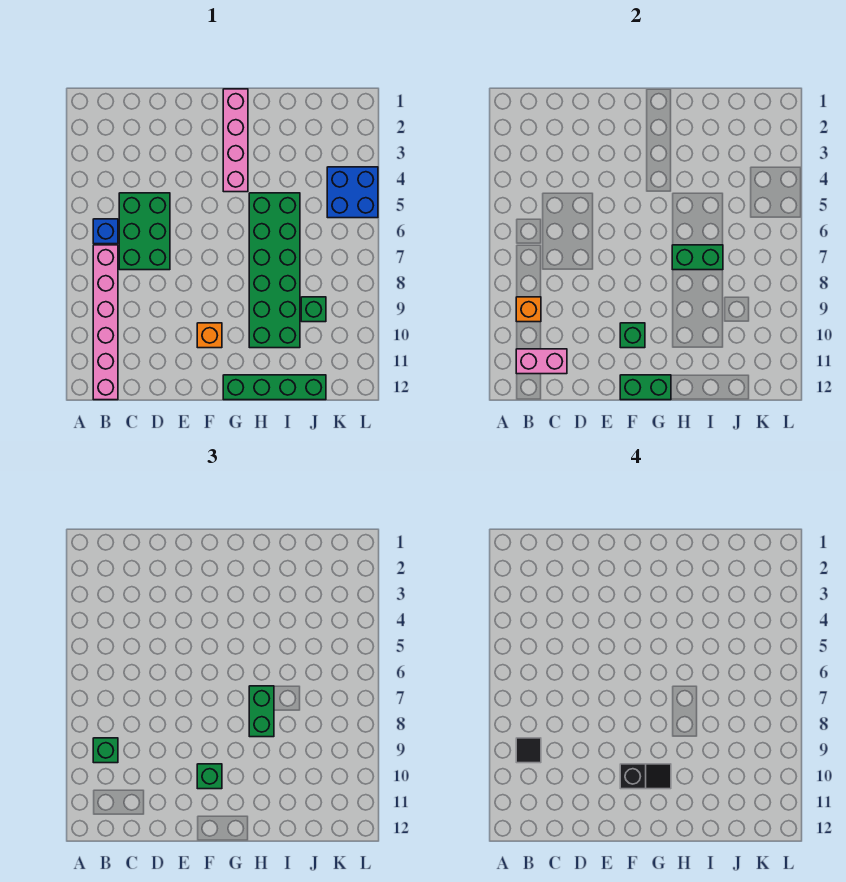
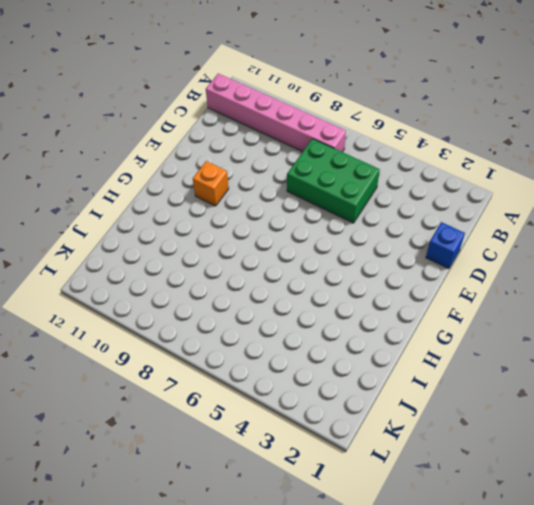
blue 1x1 brick [426,222,465,269] -> blue 1x1 brick moved to [93,219,118,244]
none -> pink 1x4 brick [223,89,248,192]
none -> green 1x4 brick [223,375,326,400]
none -> green 2x6 brick [249,193,300,348]

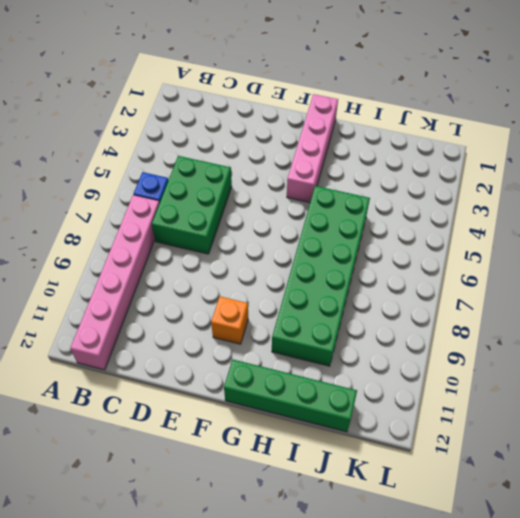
none -> green 1x1 brick [301,297,326,322]
none -> blue 2x2 brick [327,167,378,218]
none -> orange 1x1 brick [516,297,541,322]

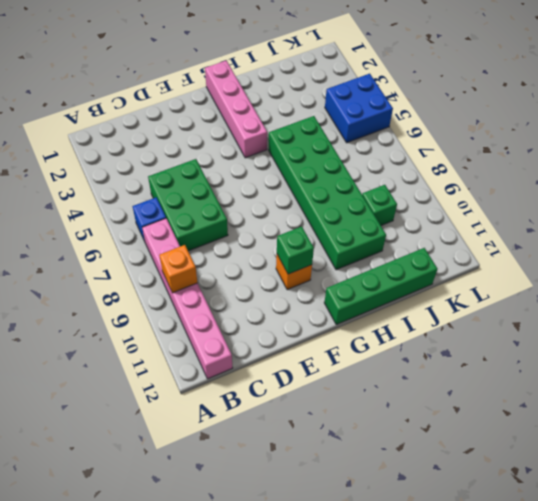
none -> pink 1x2 brick [516,349,567,374]
none -> green 1x2 brick [620,375,671,400]
none -> green 1x2 brick [672,245,723,270]

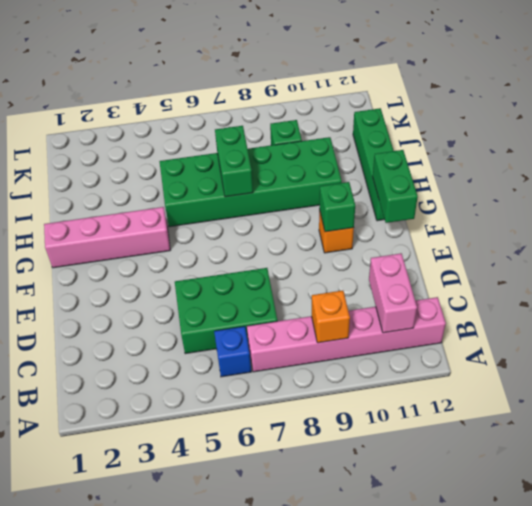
none -> blue 2x2 brick [327,167,378,218]
none -> green 1x1 brick [93,738,118,763]
none -> green 1x1 brick [197,764,222,789]

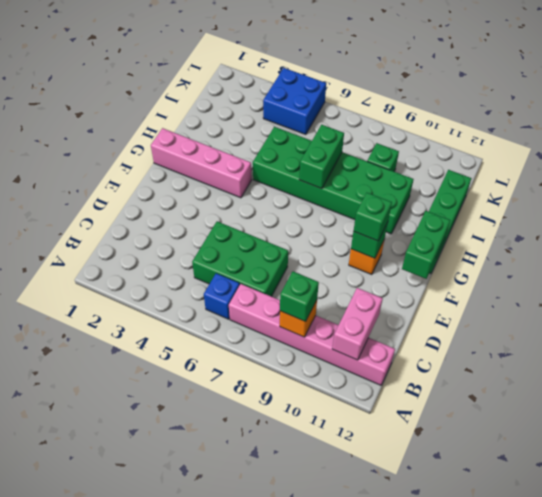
none -> green 1x2 brick [249,686,274,737]
none -> black 1x1 tile [516,738,541,763]
none -> black 1x2 slope [620,764,671,789]

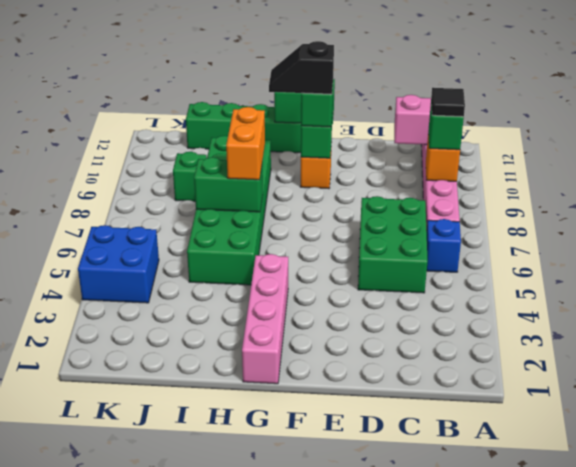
orange 1x2 brick [226,107,265,180] -> green 1x2 brick [249,686,274,737]

